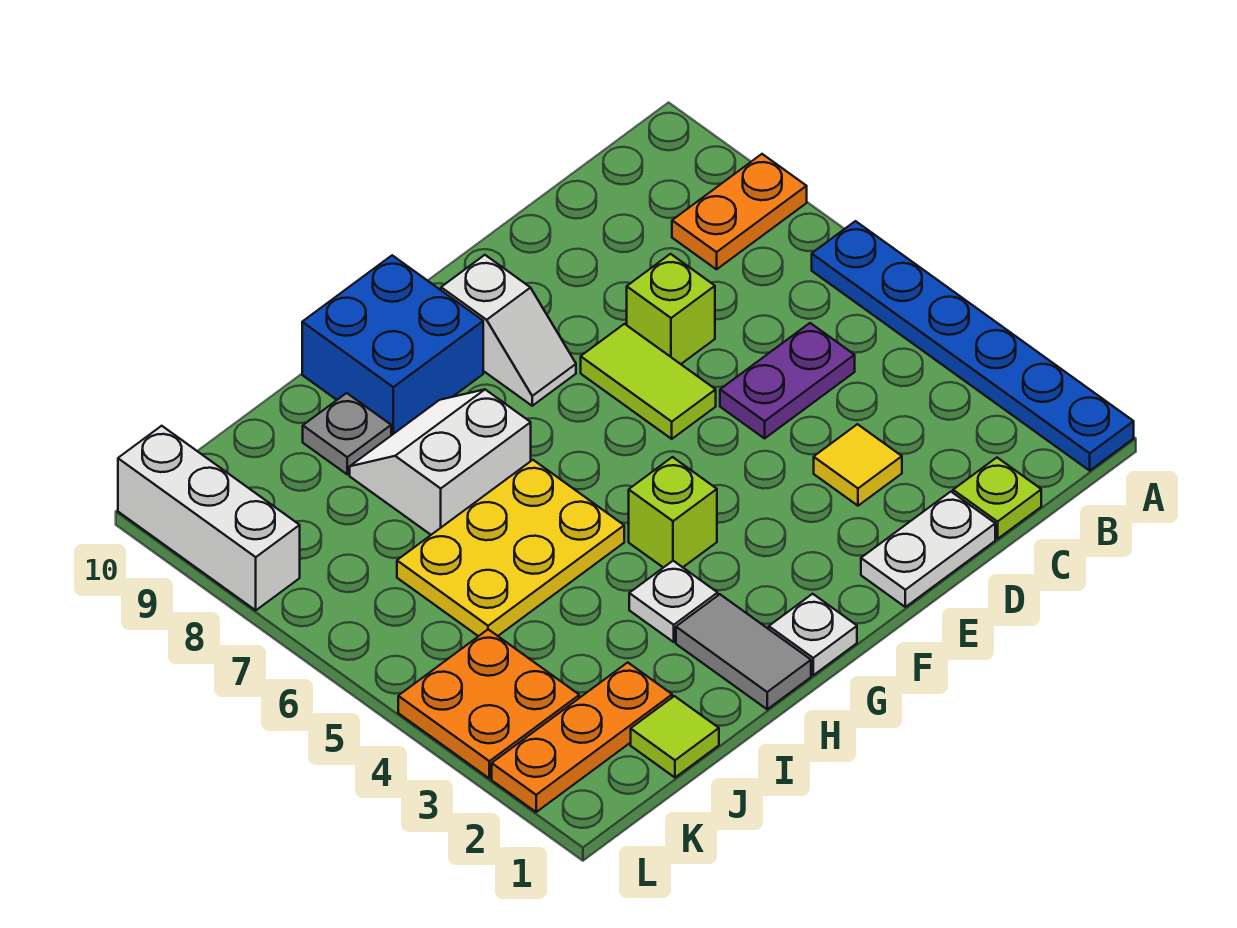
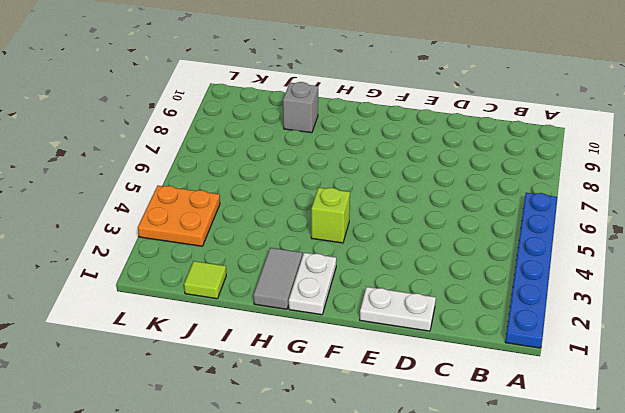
white 1x2 plate [289,253,336,315] -> white 1x1 plate [769,594,857,675]
grey 1x1 brick [283,82,318,133] -> grey 1x1 plate [303,393,391,474]
none -> orange 1x2 plate [672,154,807,269]
none -> lime 1x1 plate [953,458,1041,539]
none -> purple 1x2 plate [720,323,855,438]

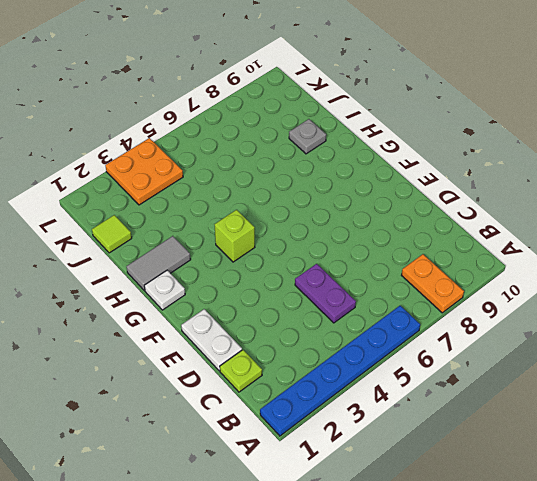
none -> yellow 1x1 tile [814,424,902,506]
none -> lime 1x1 brick [627,254,715,364]
none -> lime 1x2 tile [581,324,716,439]

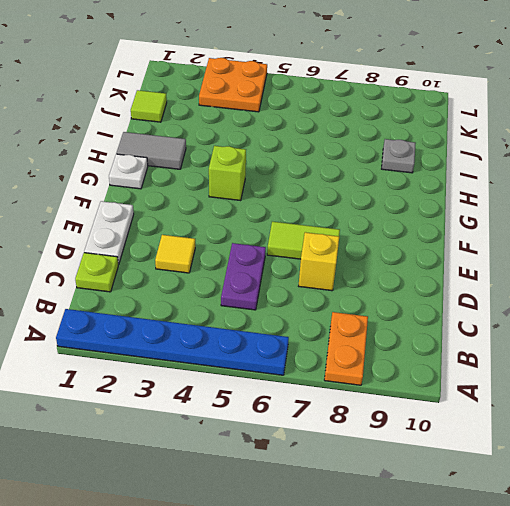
yellow 1x1 brick [299,232,339,291] -> lime 1x1 brick [627,254,715,364]
none -> white 1x2 slope [441,255,576,406]
none -> blue 2x2 brick [302,255,483,435]
none -> white 1x1 plate [629,561,718,642]

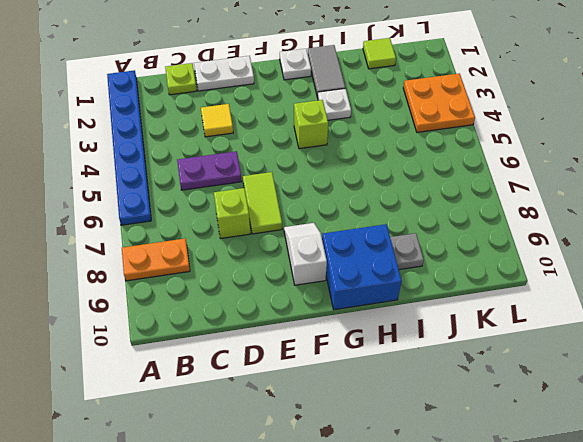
none -> yellow 2x3 plate [397,460,624,636]
none -> white 2x2 slope [350,390,531,535]
none -> orange 1x3 plate [492,662,672,812]

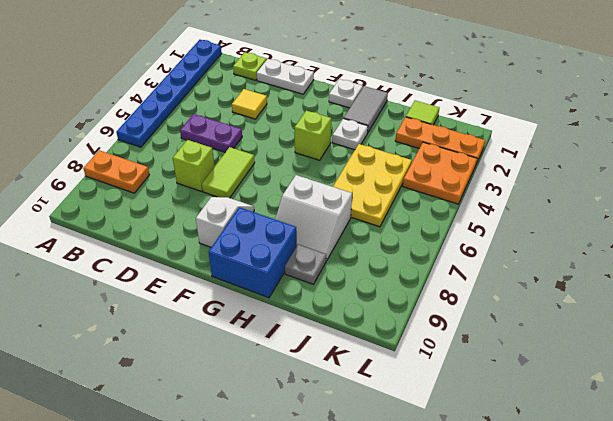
yellow 2x3 plate [333,144,412,227] -> yellow 2x3 plate turned to [397,460,624,636]
none -> white 1x3 brick [118,426,300,610]

